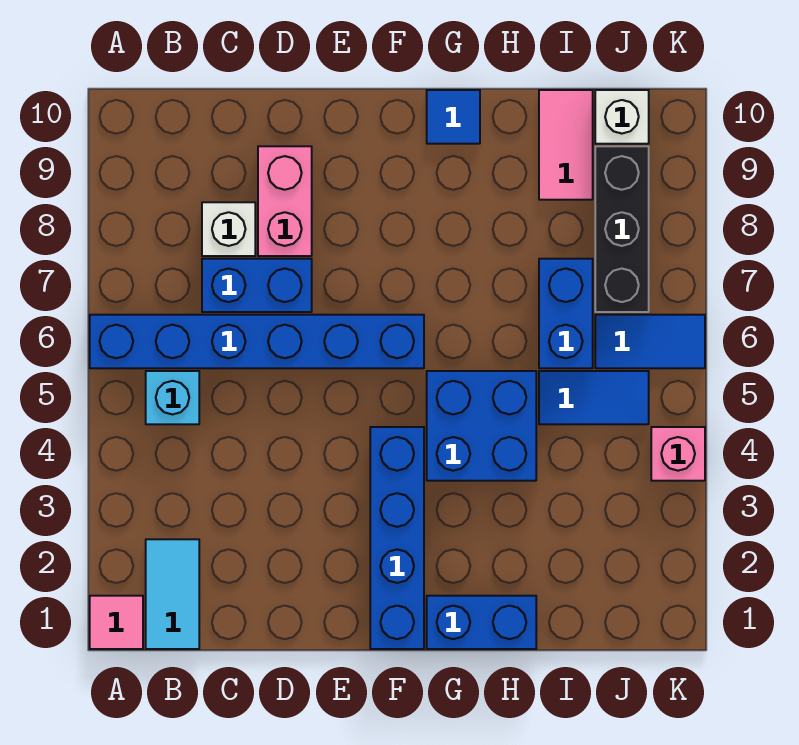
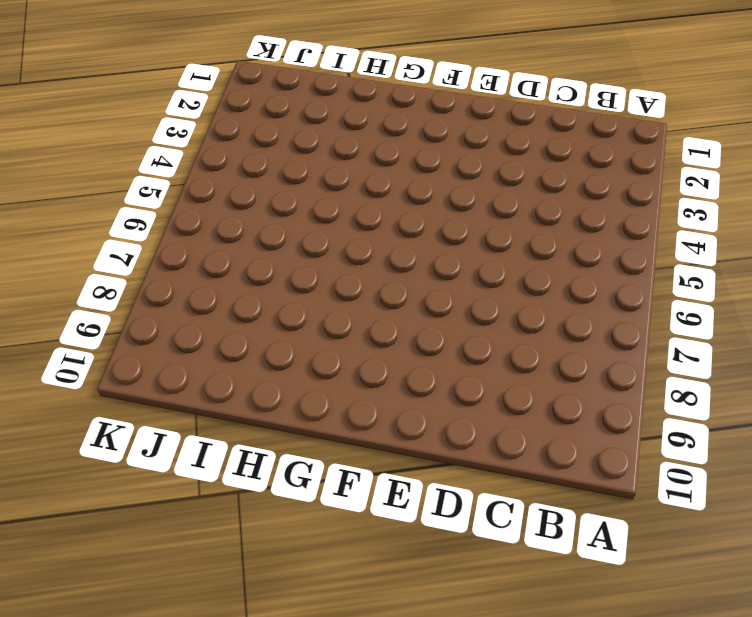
none -> pink 1x1 tile [90,596,143,649]
none -> blue 1x6 brick [90,315,424,368]
none -> cyan 1x2 tile [146,539,199,649]

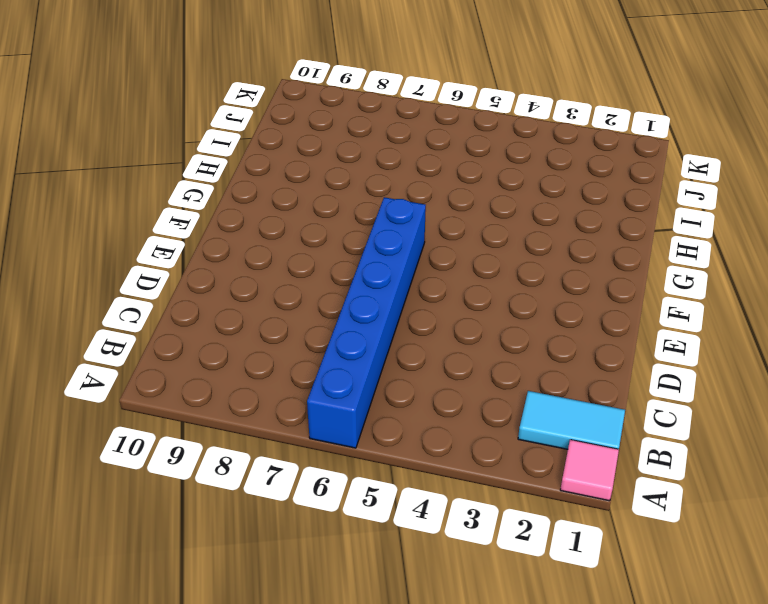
none -> cyan 1x1 brick [146,371,199,424]
none -> blue 1x2 brick [202,259,312,312]
none -> white 1x1 brick [202,202,255,256]

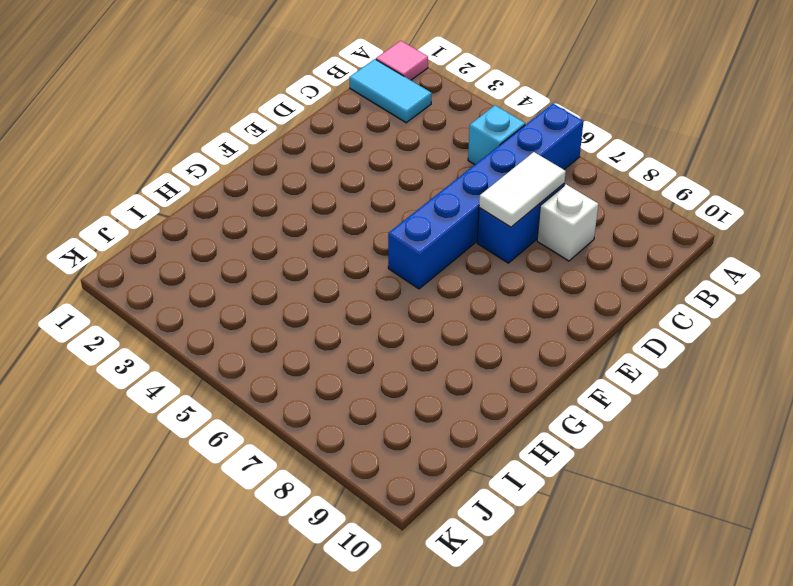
white 1x2 tile [479,152,566,227] -> none
none -> pink 1x2 brick [258,146,312,256]
none -> blue 1x4 brick [370,427,424,649]
none -> blue 1x2 brick [427,596,536,649]

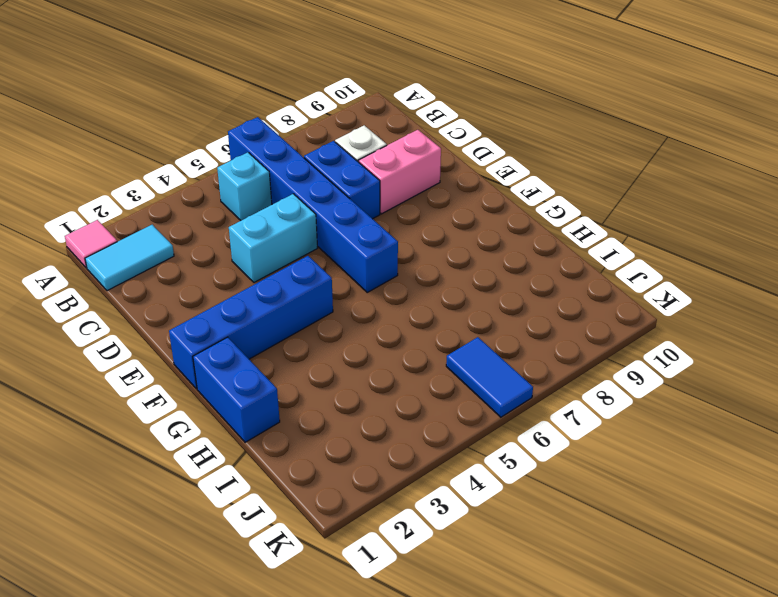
cyan 1x2 brick [229,194,317,282] -> none
none -> blue 2x2 brick [427,371,536,481]
none -> blue 1x1 tile [427,90,480,144]
none -> blue 1x2 tile [539,371,649,424]

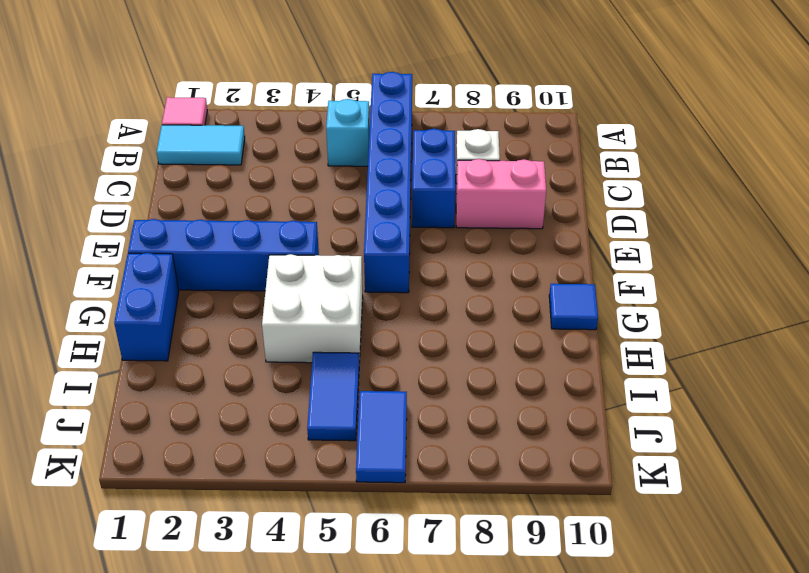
white 2x2 brick [262,254,363,363] -> blue 2x2 brick [427,371,536,481]
none -> blue 1x2 brick [539,259,593,368]
none -> pink 1x2 tile [539,90,593,200]
none -> black 1x3 brick [595,146,649,312]

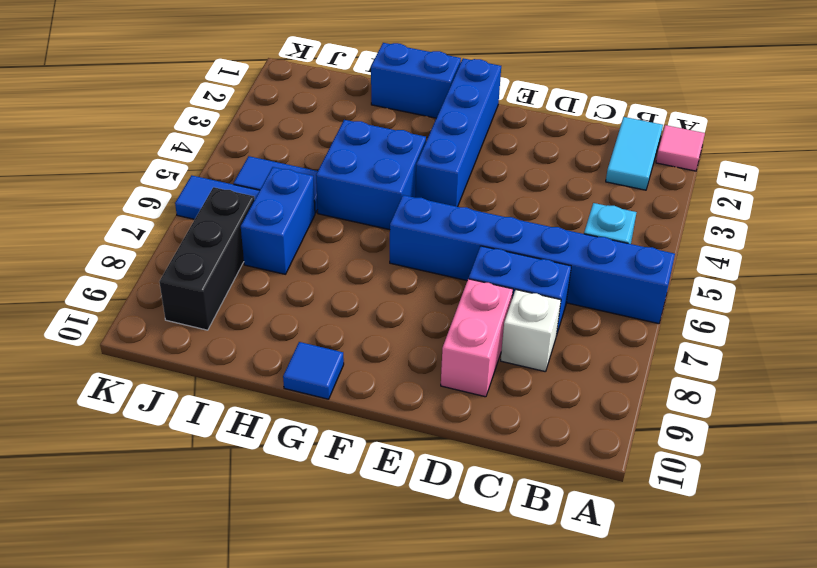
none -> pink 1x2 tile [539,90,593,200]
none -> white 1x1 brick [595,90,649,144]
none -> pink 1x1 brick [651,427,705,481]

